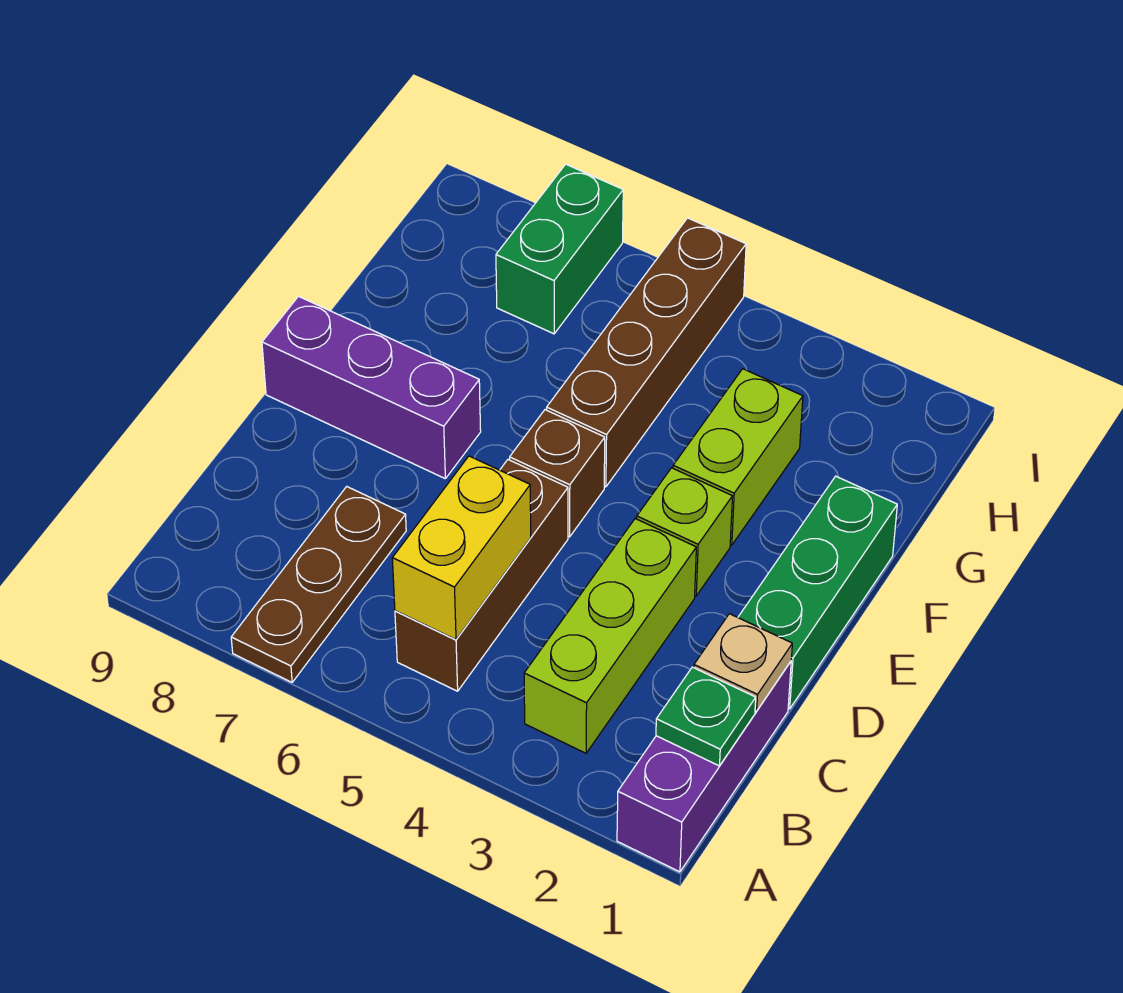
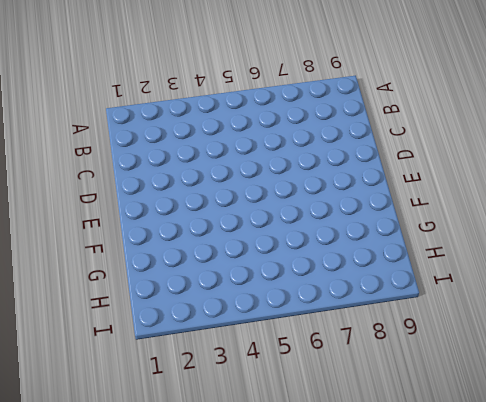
none -> purple 1x3 brick [617,662,791,872]
none -> brown 1x3 plate [231,487,406,682]
none -> lime 1x3 brick [524,519,696,753]

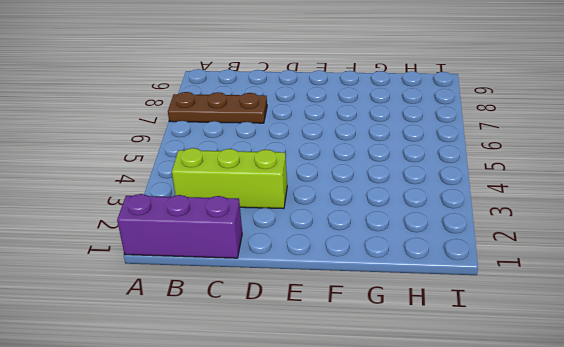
none -> brown 1x3 brick [395,460,568,691]
none -> green 1x3 brick [738,476,897,709]
none -> lime 1x1 brick [637,468,732,596]

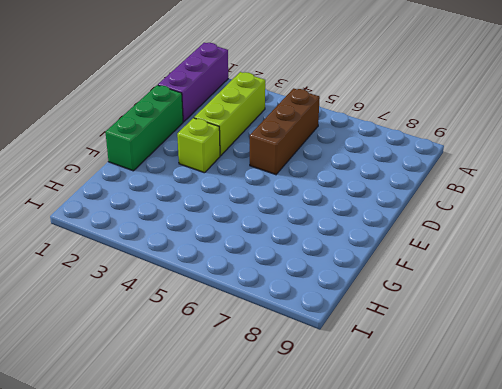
none -> brown 1x3 plate [231,487,406,682]
none -> brown 1x1 brick [510,410,605,537]
none -> purple 1x3 brick [262,296,481,478]

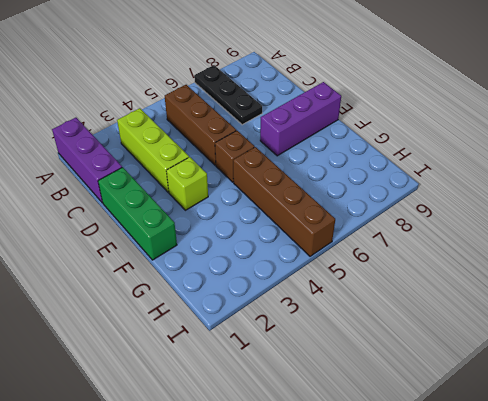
black 1x3 plate [194,65,262,125] -> brown 1x3 plate [231,487,406,682]
none -> lime 1x2 brick [673,369,803,545]
none -> green 1x2 brick [496,164,623,334]
none -> green 1x1 plate [656,667,756,766]

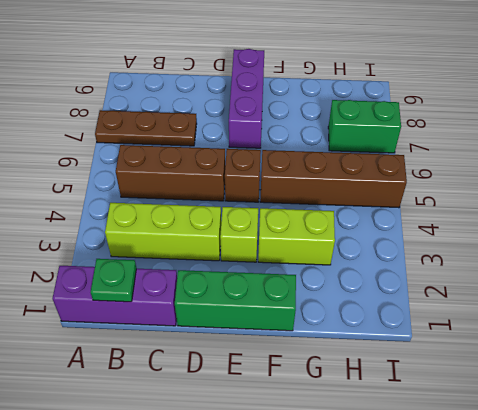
none -> yellow 1x2 brick [392,456,531,640]
none -> tan 1x1 plate [694,614,792,711]

